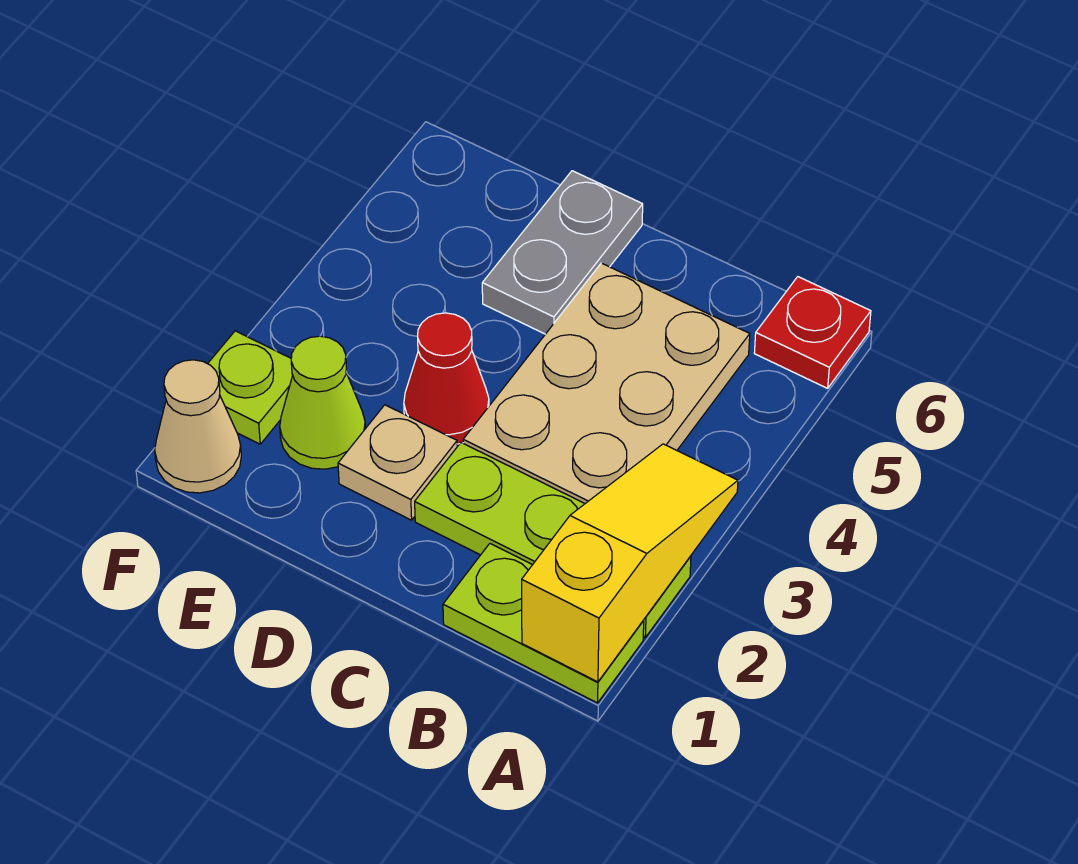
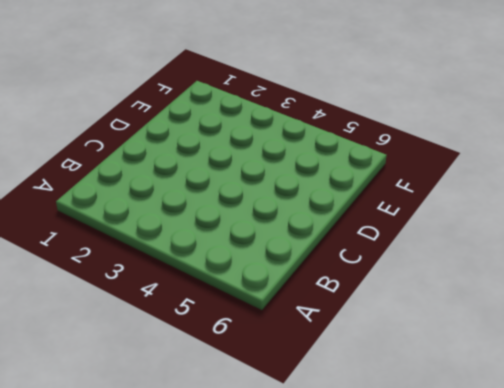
none -> lime 1x2 plate [443,544,644,703]
none -> lime 1x3 plate [415,443,691,637]

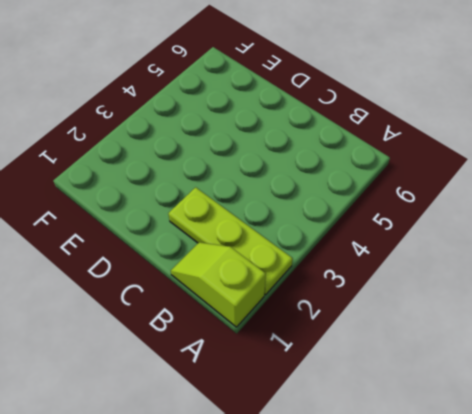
lime 1x2 slope [171,242,266,327] -> lime 1x2 plate [443,544,644,703]
none -> red 1x1 plate [754,277,871,388]
none -> tan 2x3 plate [463,263,750,503]

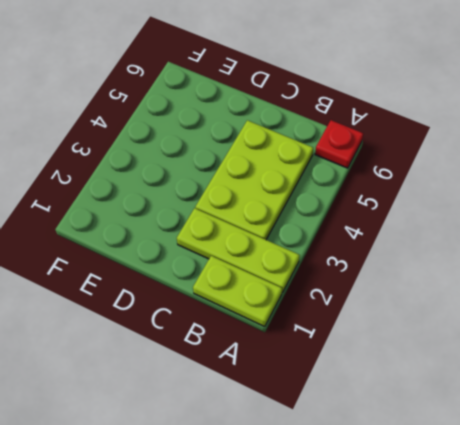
lime 2x3 plate [195,120,313,240] -> tan 2x3 plate [463,263,750,503]
none -> tan 1x1 plate [338,405,457,520]
none -> red 1x1 cone [404,313,489,444]

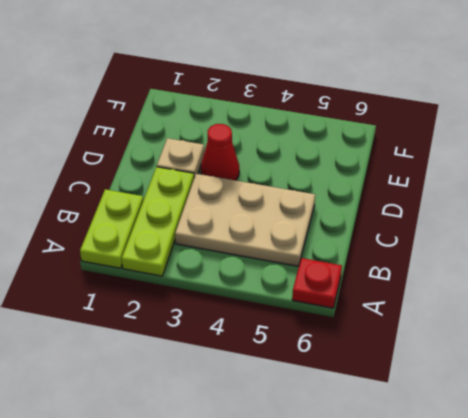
none -> grey 1x2 plate [482,171,643,334]
none -> lime 1x1 cone [280,336,365,469]

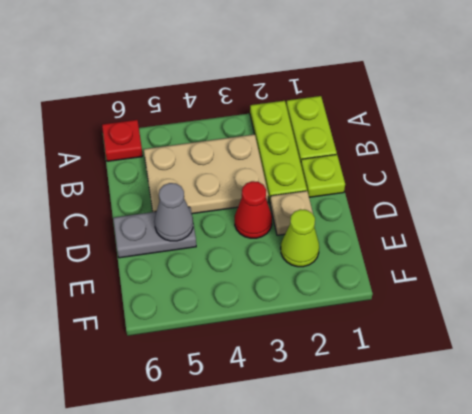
lime 1x1 plate [301,155,345,197] -> lime 1x1 plate moved to [208,331,293,444]
grey 1x1 cone [155,183,193,241] -> none
none -> tan 1x1 cone [155,360,241,493]
none -> yellow 1x3 slope [522,444,738,682]

